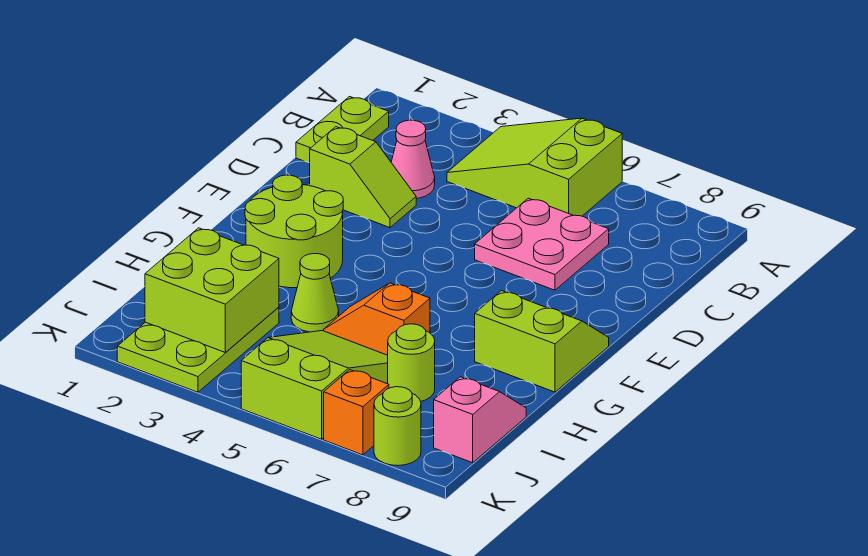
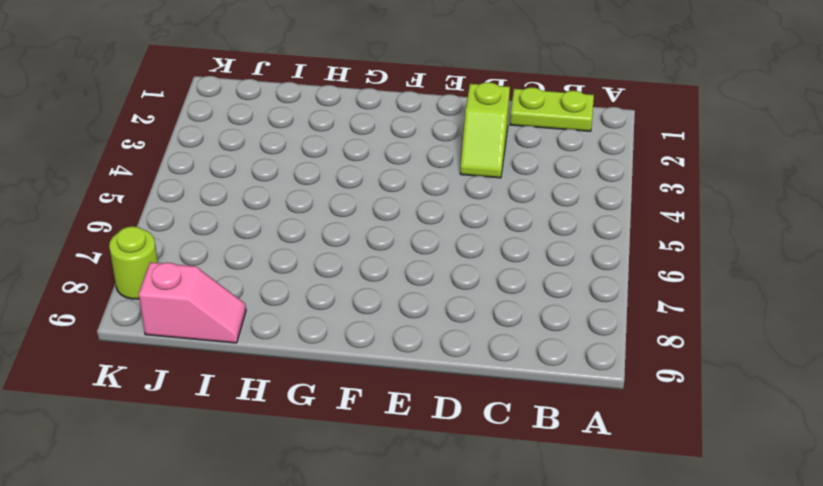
none -> lime 2x3 slope [447,118,622,216]
none -> pink 1x1 cone [391,120,435,199]
none -> pink 2x2 plate [475,198,609,290]

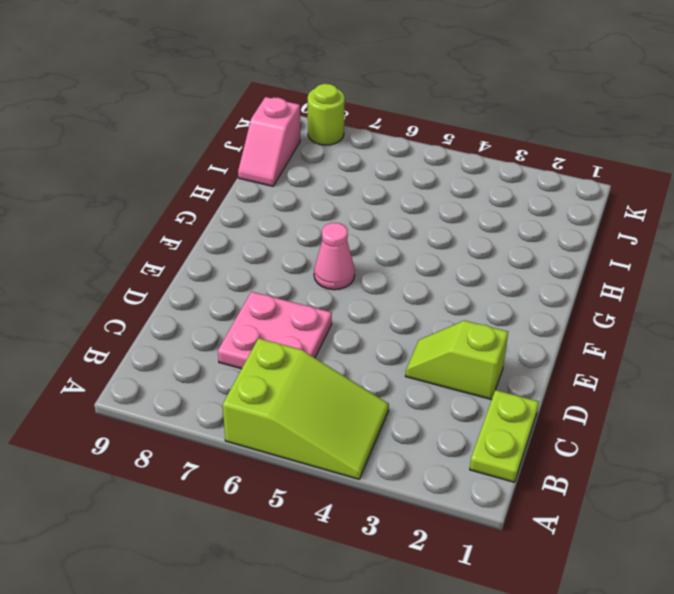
pink 1x1 cone [314,223,355,290] -> pink 1x1 cone moved to [391,120,435,199]
none -> lime 2x2 round brick [245,175,343,288]
none -> lime 2x2 slope [475,291,609,392]
none -> lime 1x1 cone [291,254,339,332]

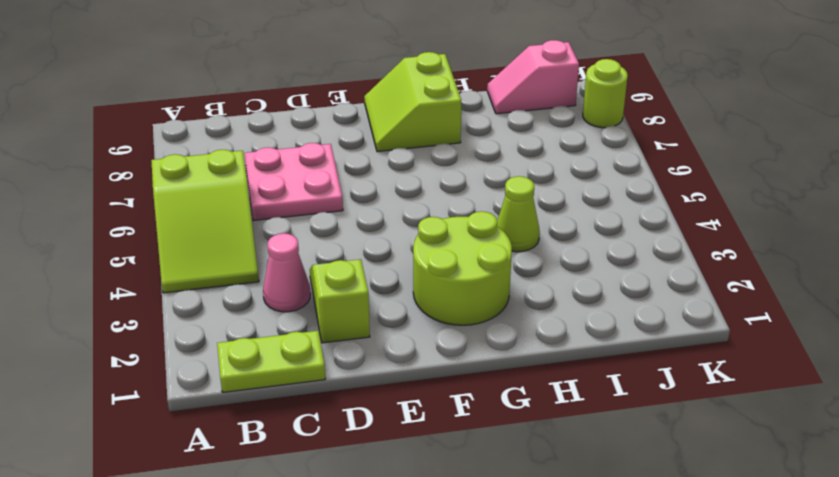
none -> orange 1x2 slope [324,283,430,355]
none -> lime 2x3 plate [117,307,279,392]
none -> lime 2x3 slope [241,331,388,439]

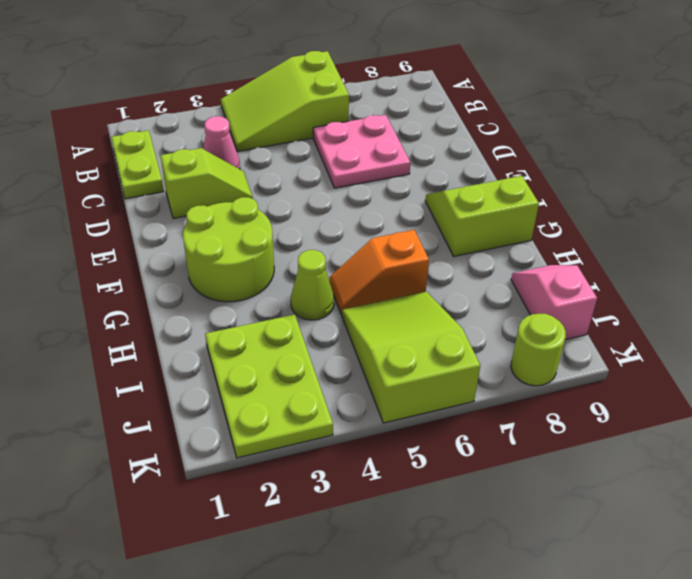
none -> lime 1x1 round brick [388,324,435,401]
none -> orange 1x1 brick [324,370,389,455]
none -> lime 2x2 brick [145,228,279,353]

